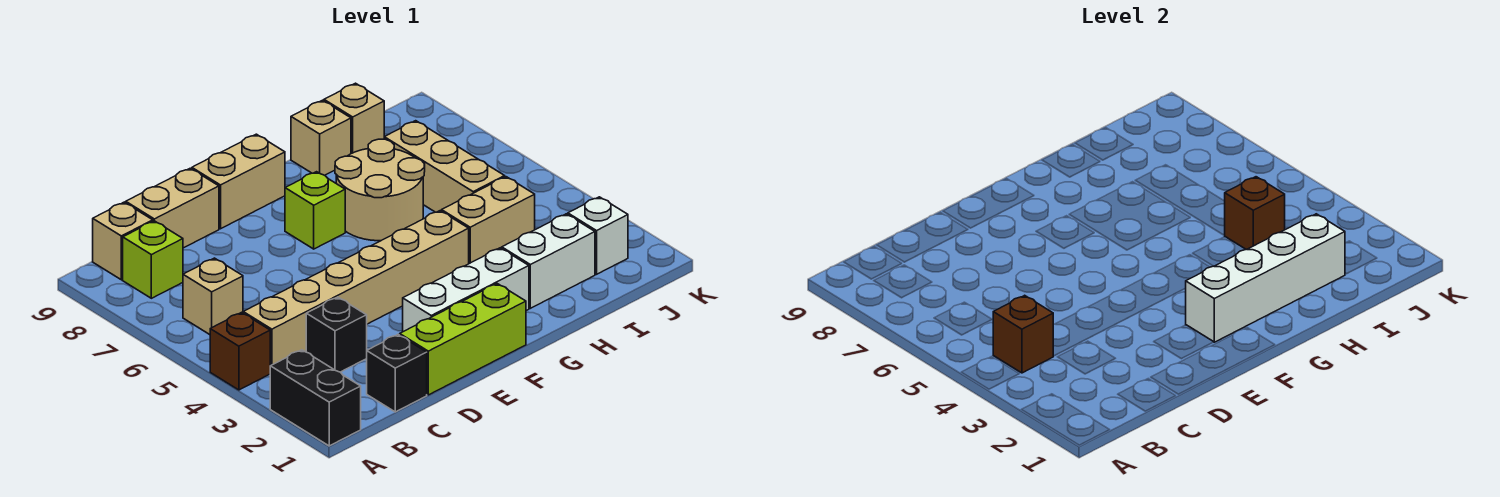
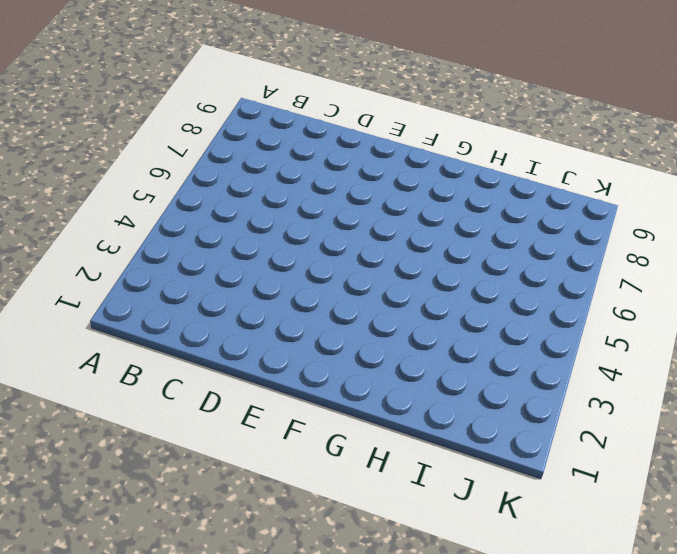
none -> black 1x2 brick [270,350,361,446]
none -> brown 1x1 brick [210,312,270,390]
none -> tan 1x6 brick [243,211,469,366]

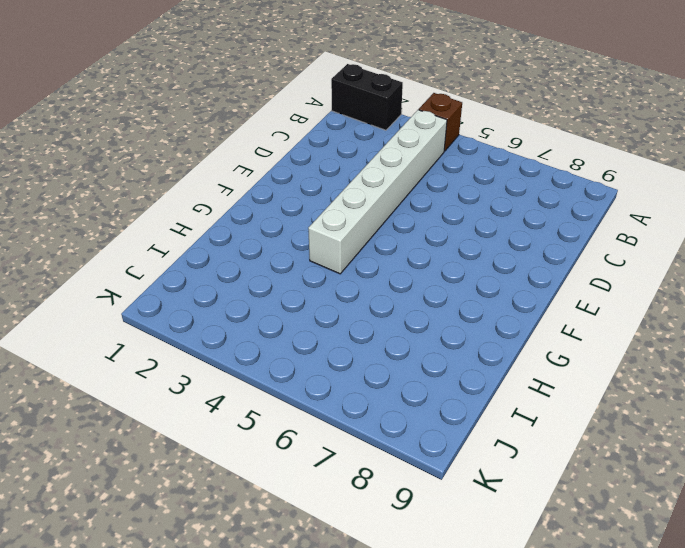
white 1x6 brick [308,110,447,274] -> tan 1x6 brick [243,211,469,366]
none -> tan 1x1 brick [183,258,243,335]
none -> lime 1x1 brick [123,221,183,298]
none -> tan 1x1 brick [93,202,153,280]

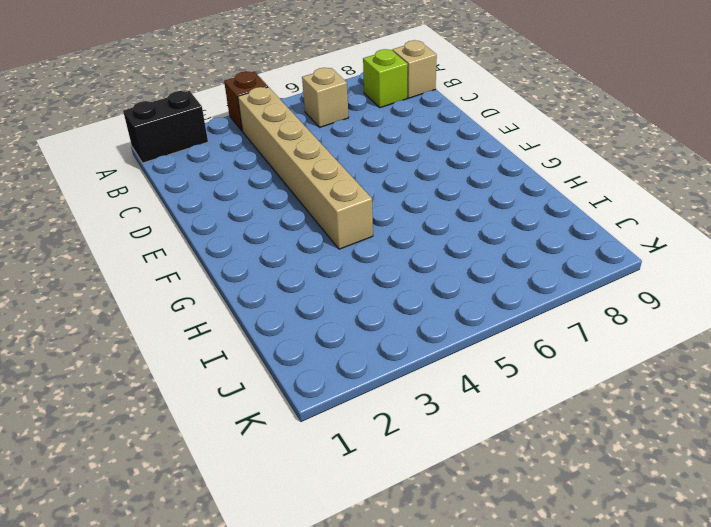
none -> black 1x1 brick [367,335,427,412]
none -> black 1x1 brick [306,297,367,372]
none -> tan 1x2 brick [126,168,219,248]

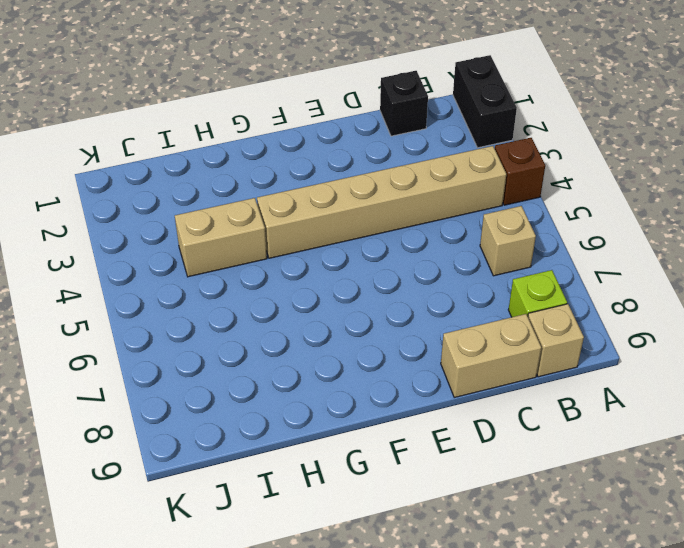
none -> black 1x1 brick [306,297,367,372]
none -> lime 1x3 brick [400,284,526,395]
none -> white 1x3 brick [403,248,529,332]

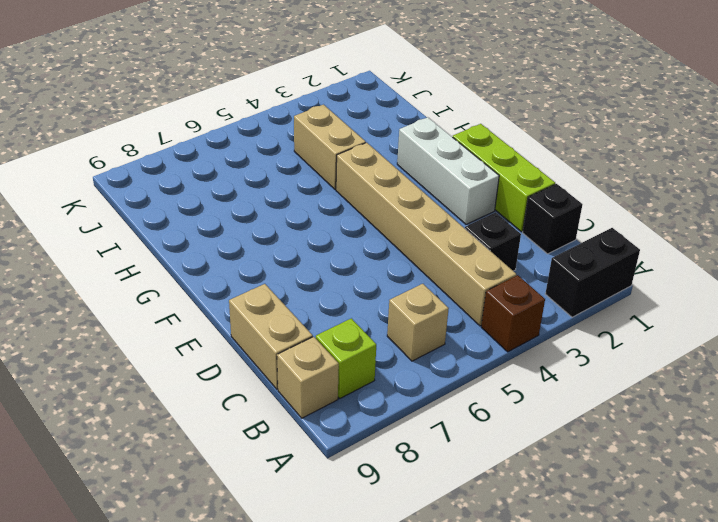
none -> tan 1x2 brick [192,134,285,229]
none -> lime 1x1 brick [285,172,345,249]
none -> tan 2x2 round brick [335,139,425,241]

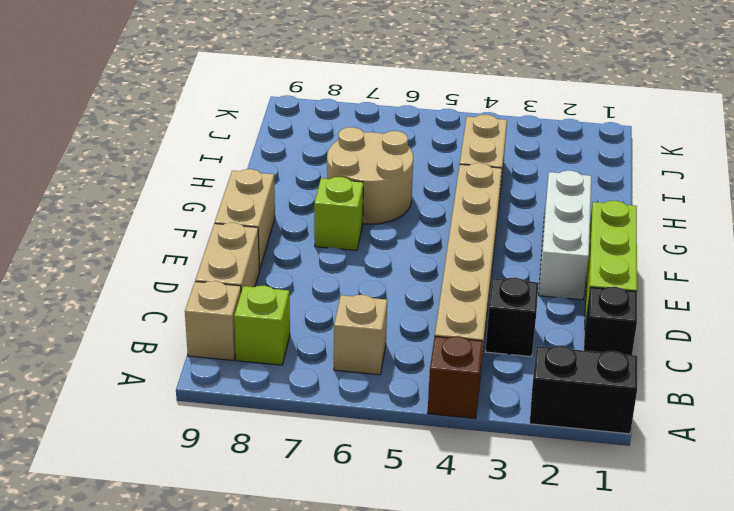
none -> white 1x2 brick [502,214,595,308]
none -> tan 1x1 brick [291,100,351,175]
none -> tan 1x3 brick [384,121,505,212]

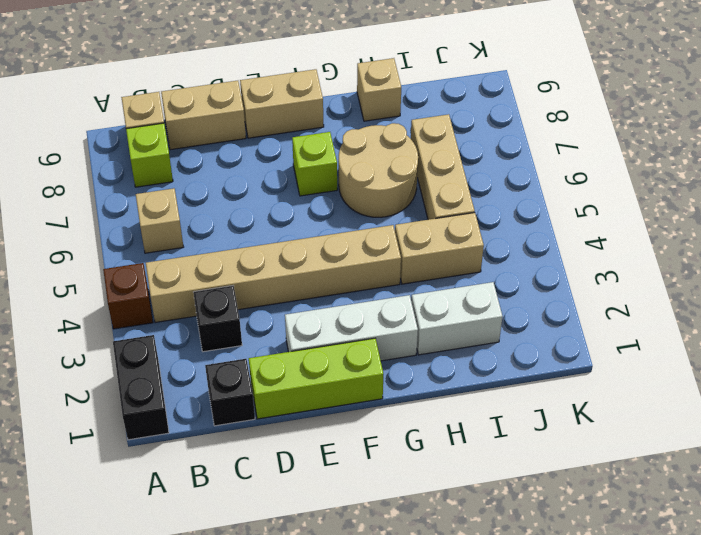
none -> tan 1x1 brick [324,83,384,154]
none -> white 1x1 brick [568,197,628,274]
none -> brown 1x1 brick [993,295,1053,373]

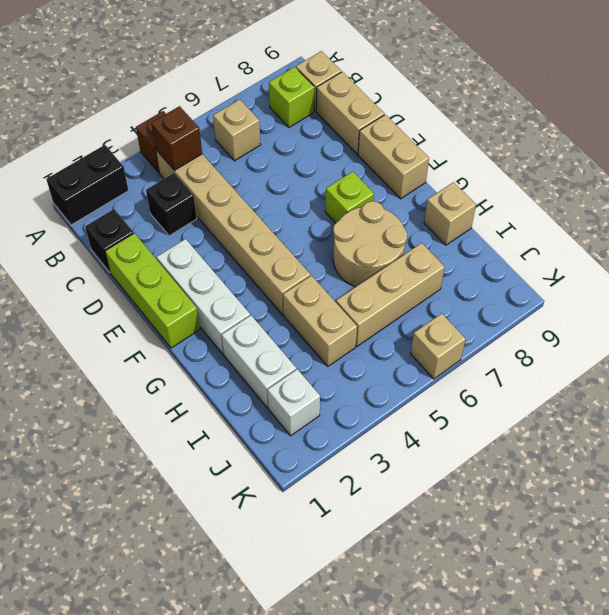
tan 1x1 brick [411,313,466,379] -> tan 1x1 brick moved to [324,83,384,154]
none -> white 1x4 brick [1185,214,1345,342]
none -> brown 1x1 brick [1225,177,1285,249]

